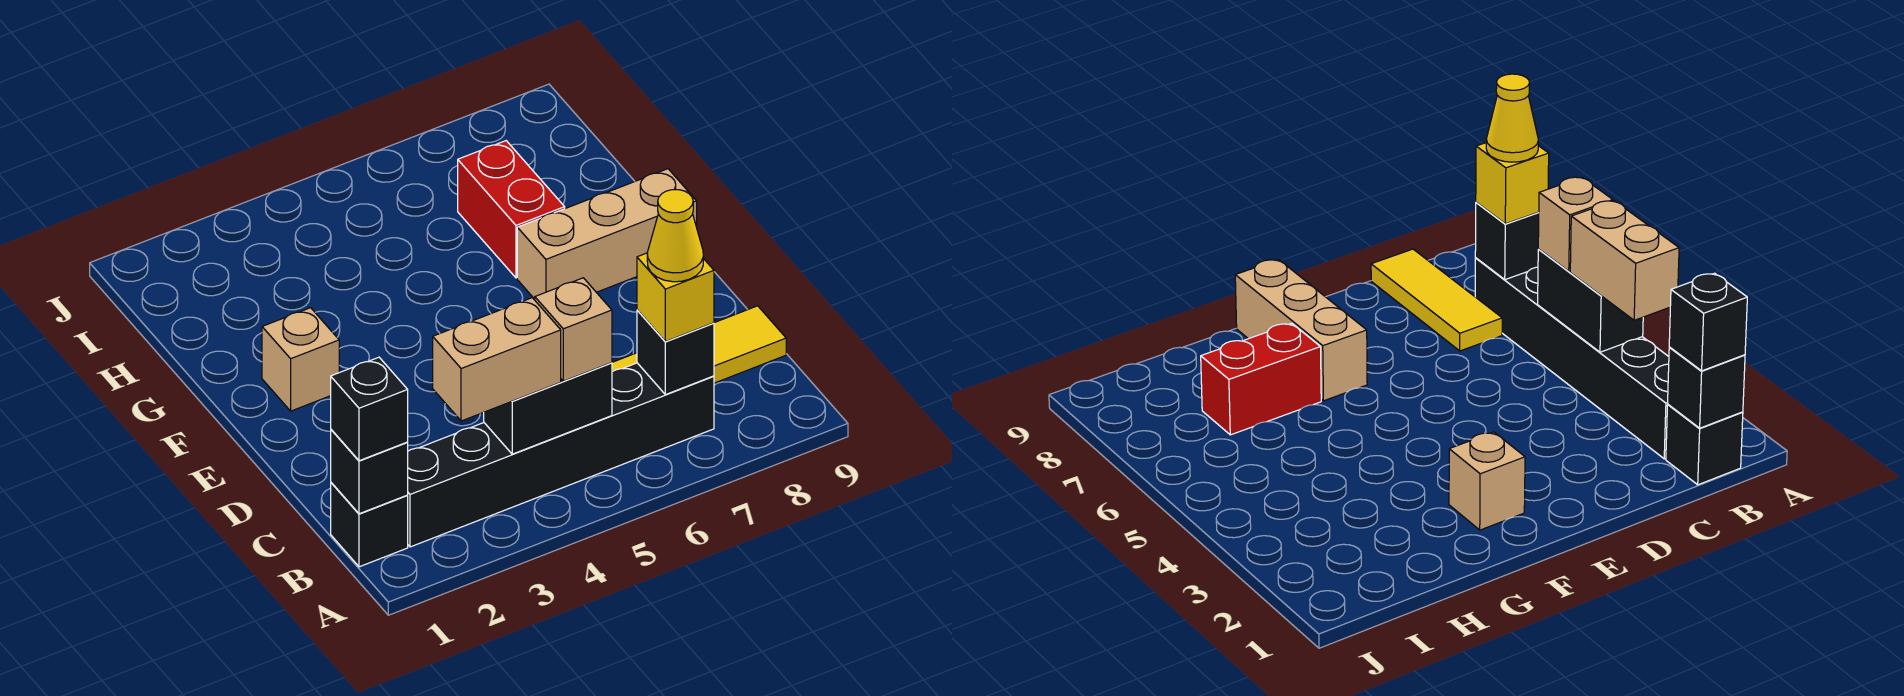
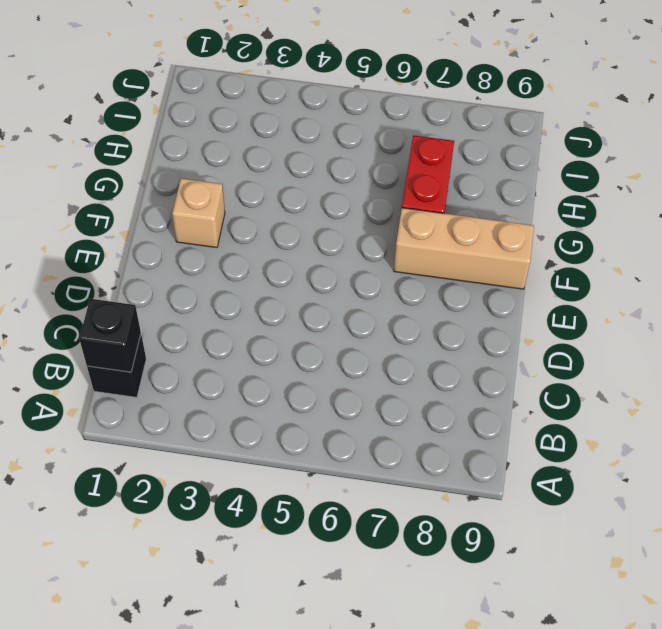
none -> black 1x6 brick [407,363,714,547]
none -> yellow 1x3 tile [612,306,786,383]
none -> black 1x2 brick [484,363,612,454]

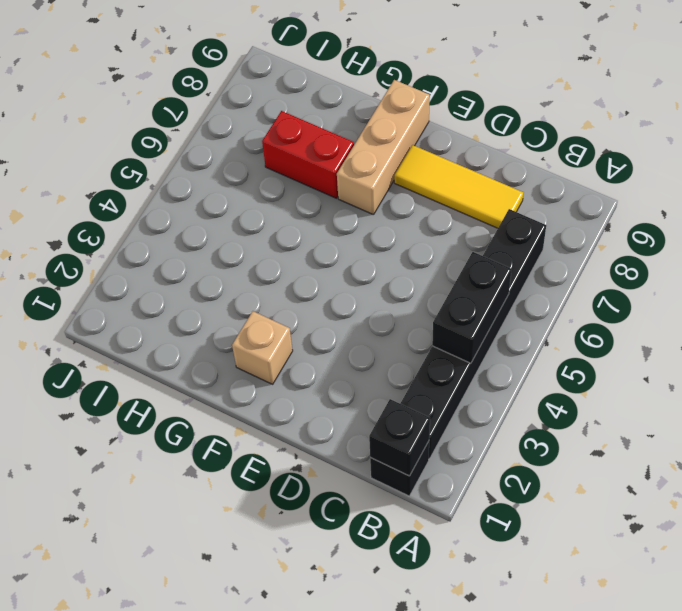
yellow 1x3 tile [394,145,523,228] -> yellow 1x3 tile turned to [612,306,786,383]
none -> black 1x1 brick [637,310,714,395]
none -> black 1x1 brick [331,357,408,461]
none -> tan 1x2 brick [433,298,561,421]

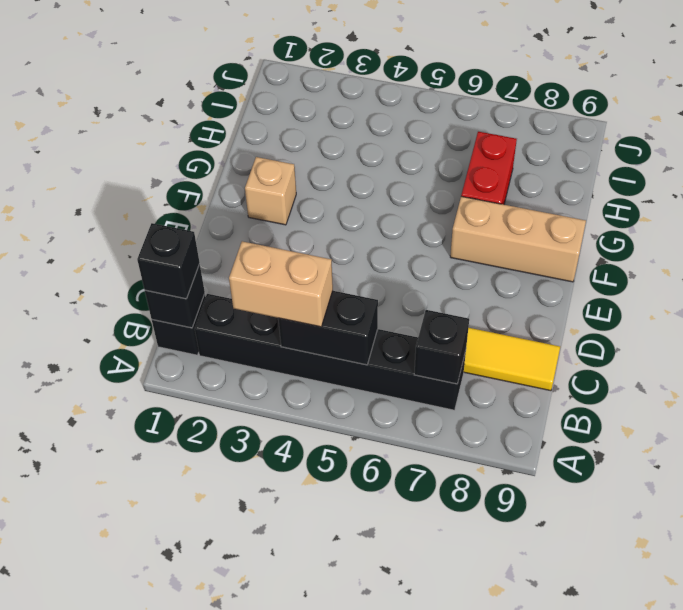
none -> tan 1x1 brick [535,278,612,381]
none -> yellow 1x1 brick [637,253,714,342]
none -> yellow 1x1 cone [647,190,703,282]

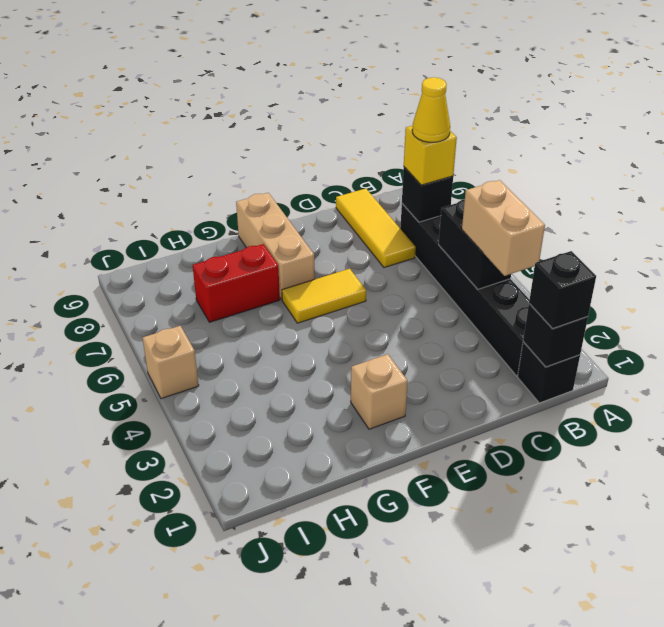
yellow 1x2 tile [282,269,366,323] -> none
tan 1x1 brick [143,326,199,399] -> tan 1x1 brick moved to [535,278,612,381]

